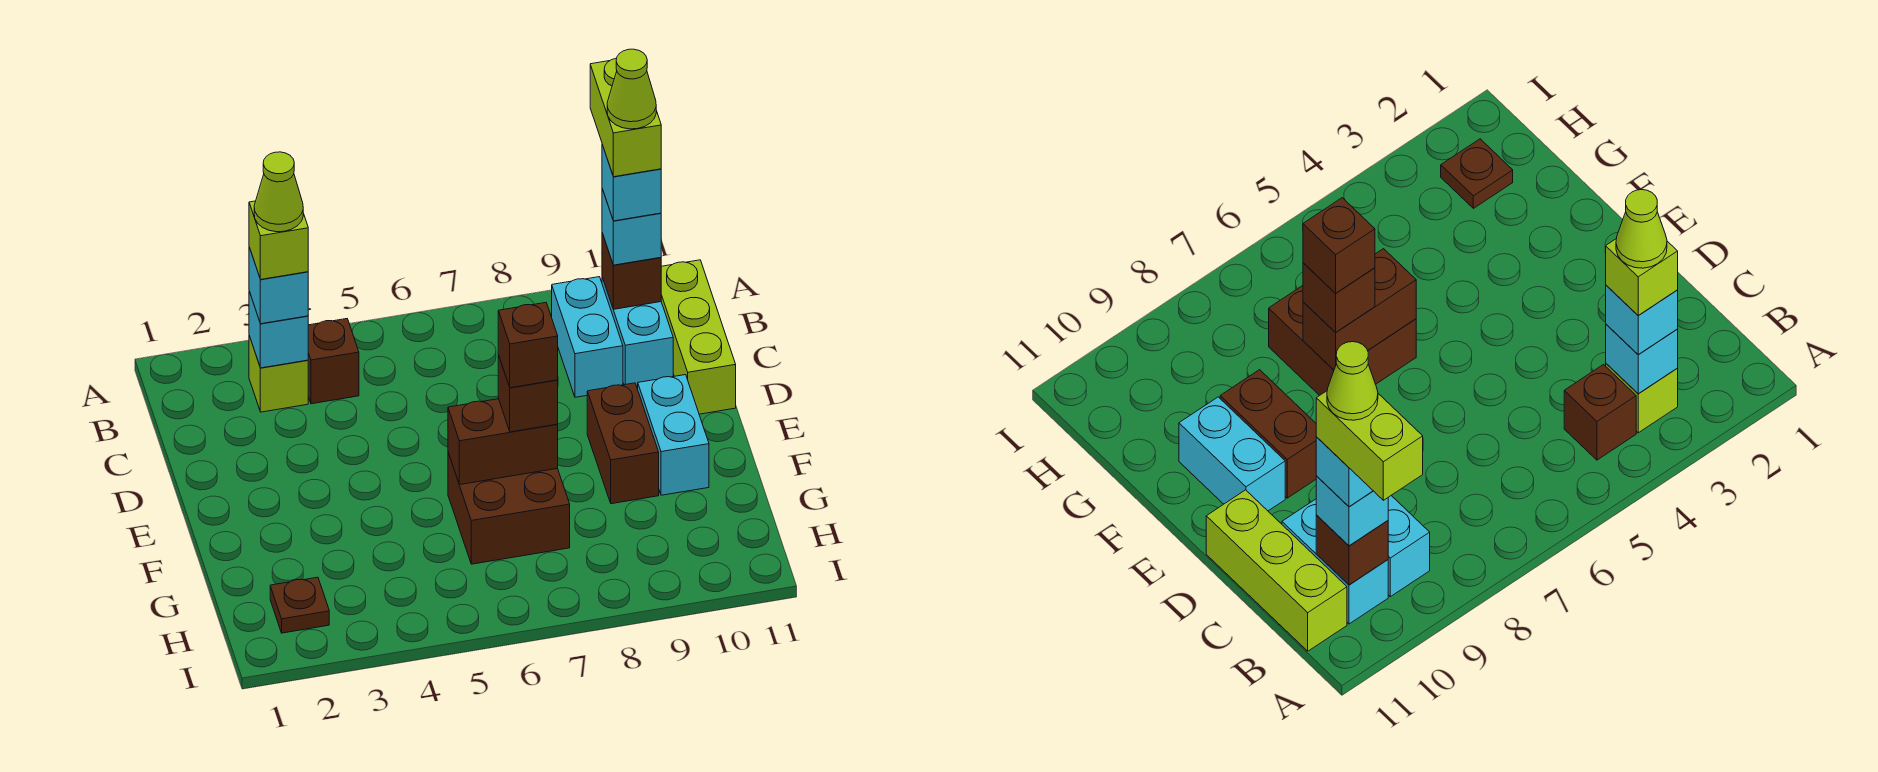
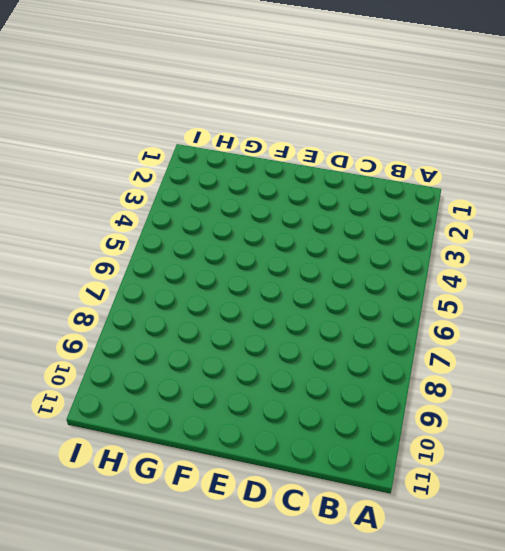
none -> lime 1x1 brick [249,336,308,412]
none -> brown 1x1 brick [308,319,359,404]
none -> cyan 1x2 brick [552,277,623,397]

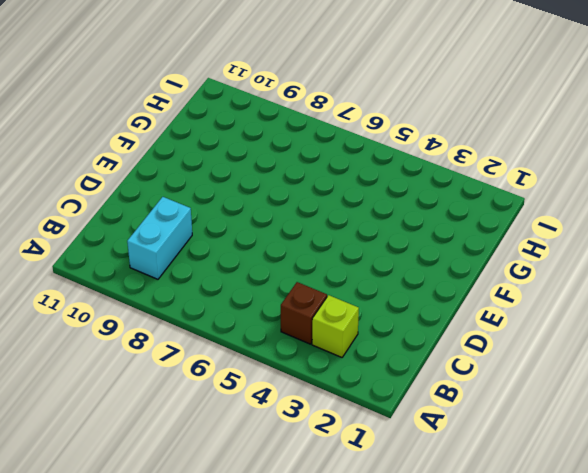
none -> cyan 1x2 brick [602,277,673,387]
none -> lime 1x3 brick [661,260,736,414]
none -> brown 1x2 brick [587,383,659,504]

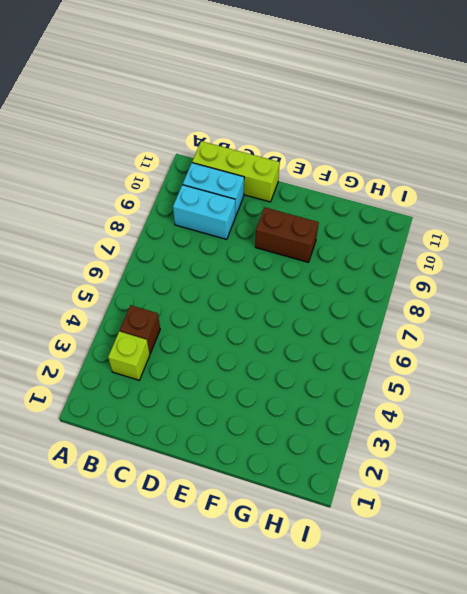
none -> cyan 1x2 brick [638,375,709,495]
none -> brown 2x2 brick [448,453,570,564]
none -> brown 1x1 plate [270,577,329,633]

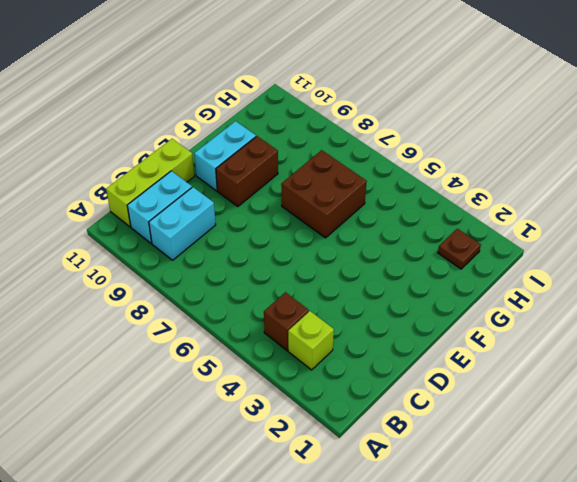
none -> cyan 1x1 brick [249,291,308,368]
none -> brown 1x1 brick [602,233,661,309]
none -> brown 1x2 brick [448,399,558,485]

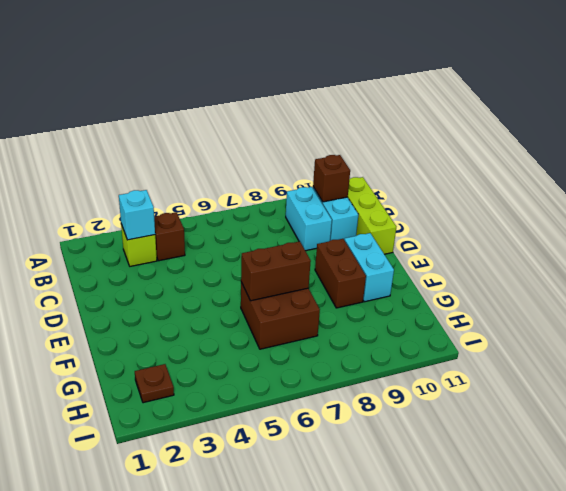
none -> cyan 1x1 brick [249,247,308,324]
none -> cyan 1x1 brick [602,189,661,265]
none -> brown 1x1 brick [498,355,558,432]

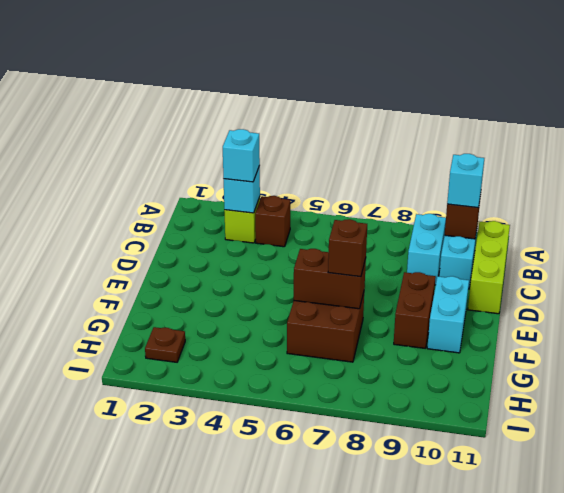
none -> lime 1x1 brick [249,201,308,280]
none -> cyan 1x1 brick [602,145,661,221]
none -> brown 1x1 brick [498,303,558,388]

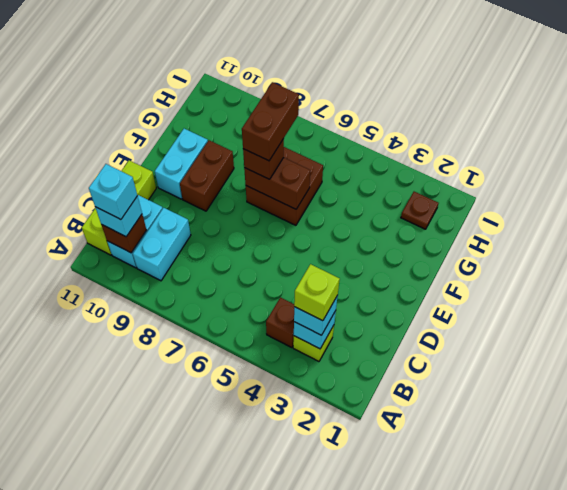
brown 1x2 brick [242,82,299,161] -> brown 1x1 brick [498,303,558,388]
none -> lime 1x2 brick [590,58,661,177]
none -> lime 1x1 cone [254,152,303,232]
none -> lime 1x1 cone [607,49,656,129]

